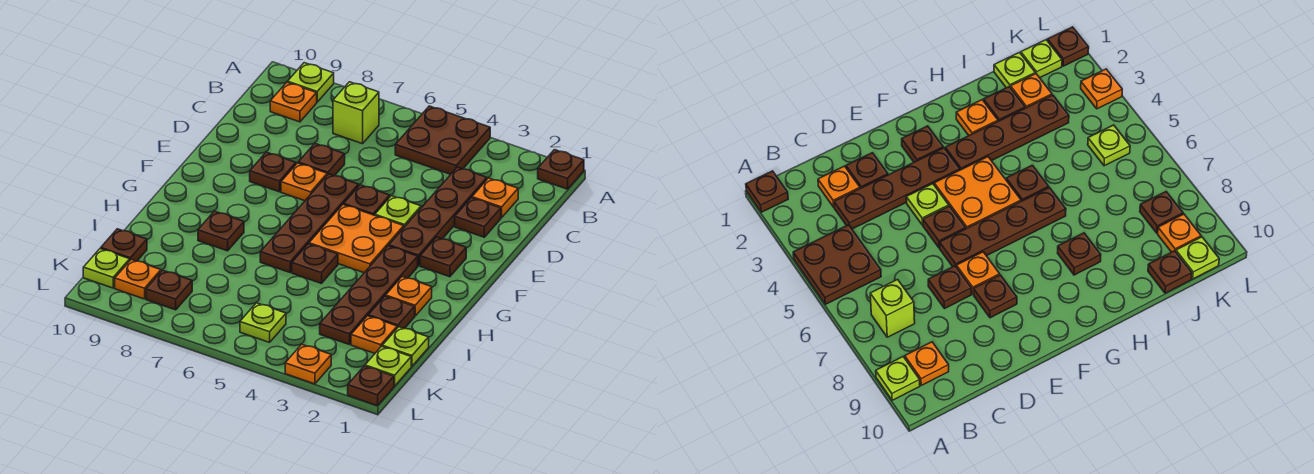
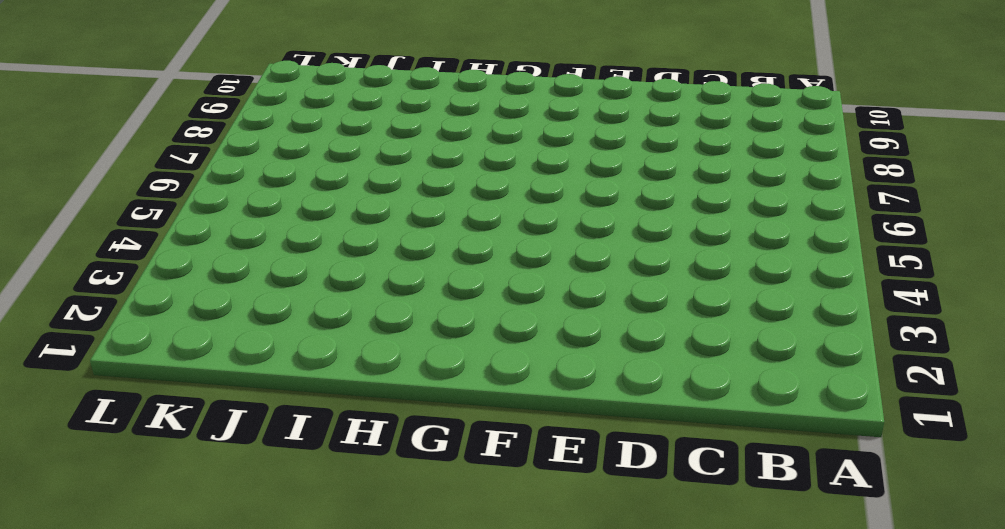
none -> brown 1x1 plate [538,150,584,189]
none -> brown 2x2 plate [395,106,490,174]
none -> lime 1x1 plate [288,63,334,102]
none -> lime 1x1 brick [333,82,379,144]

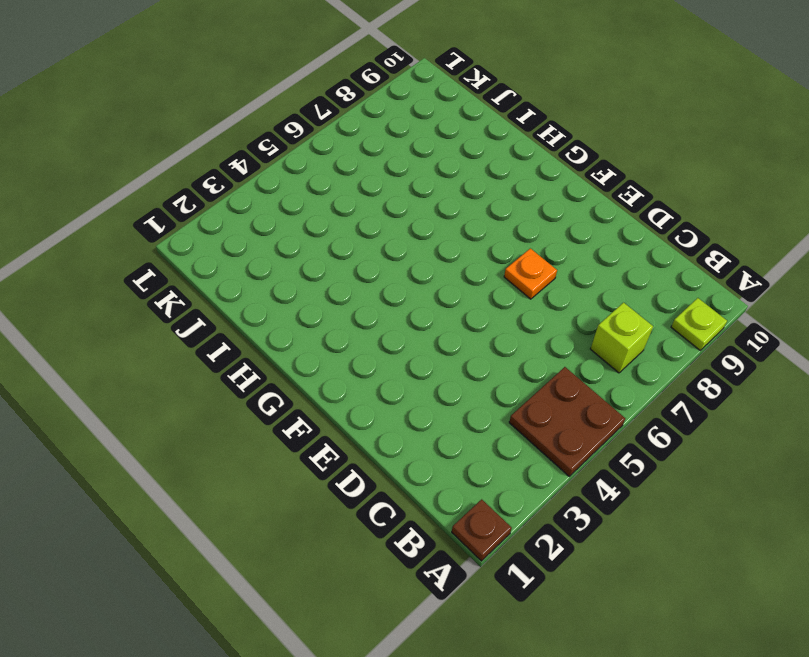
none -> orange 1x1 plate [270,82,317,122]
none -> orange 1x1 plate [472,178,518,218]
none -> brown 1x4 plate [389,167,487,266]
none -> brown 1x1 plate [455,198,501,237]

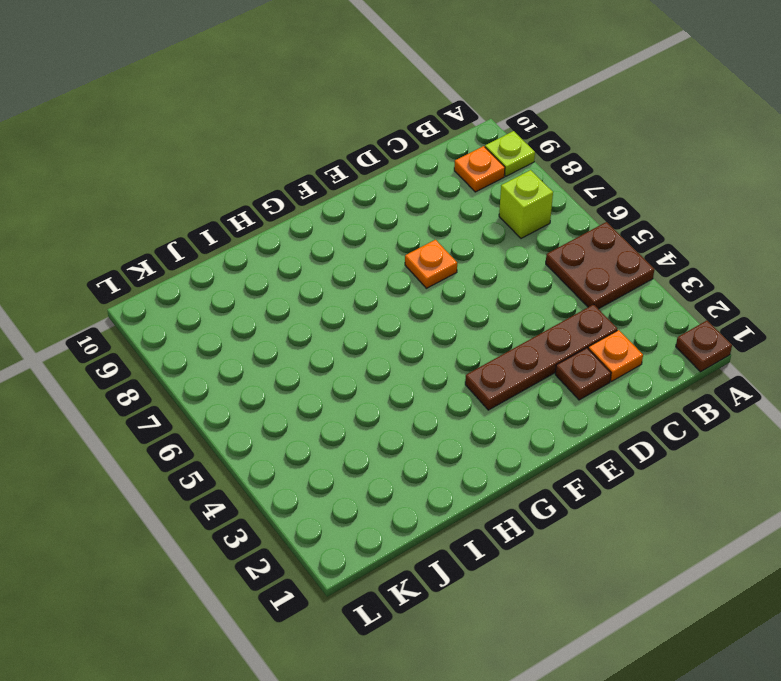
none -> brown 1x1 plate [298,144,345,176]
none -> lime 1x1 plate [375,196,421,227]
none -> brown 1x1 plate [344,185,390,215]
none -> brown 1x4 plate [260,174,359,272]

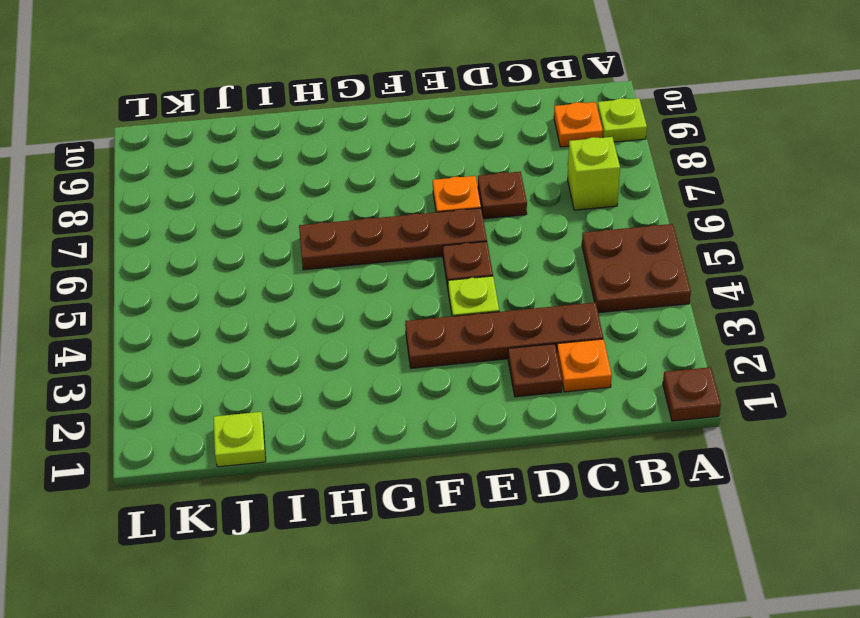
none -> brown 1x1 plate [250,152,296,192]
none -> brown 1x1 plate [420,237,466,277]
none -> orange 2x2 plate [309,205,404,273]
none -> brown 1x4 plate [320,246,418,345]

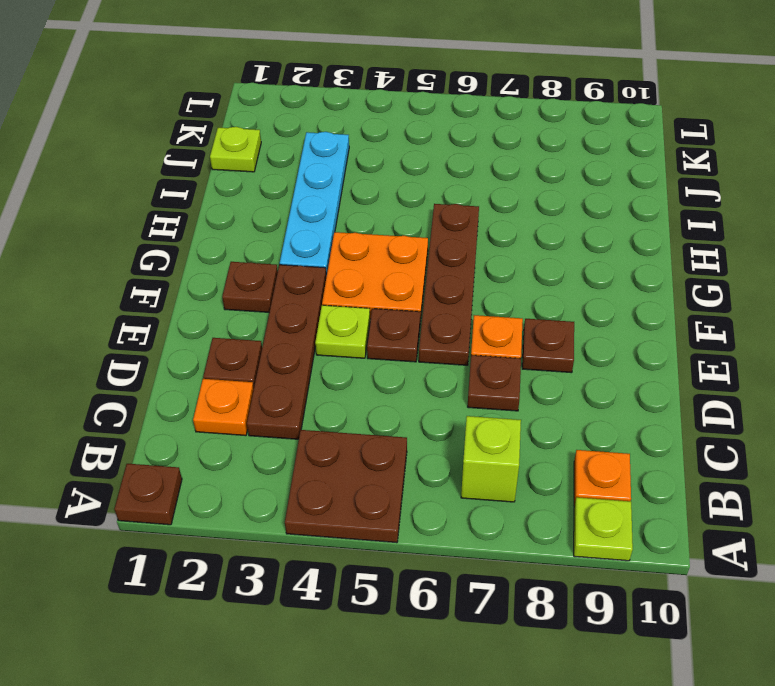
cyan 1x4 plate [280,132,349,277] -> brown 1x4 plate [320,246,418,345]
none -> orange 1x1 plate [386,277,432,316]
none -> brown 1x1 plate [292,244,338,284]
none -> brown 1x1 plate [198,211,244,251]
none -> brown 1x1 plate [368,296,415,329]

